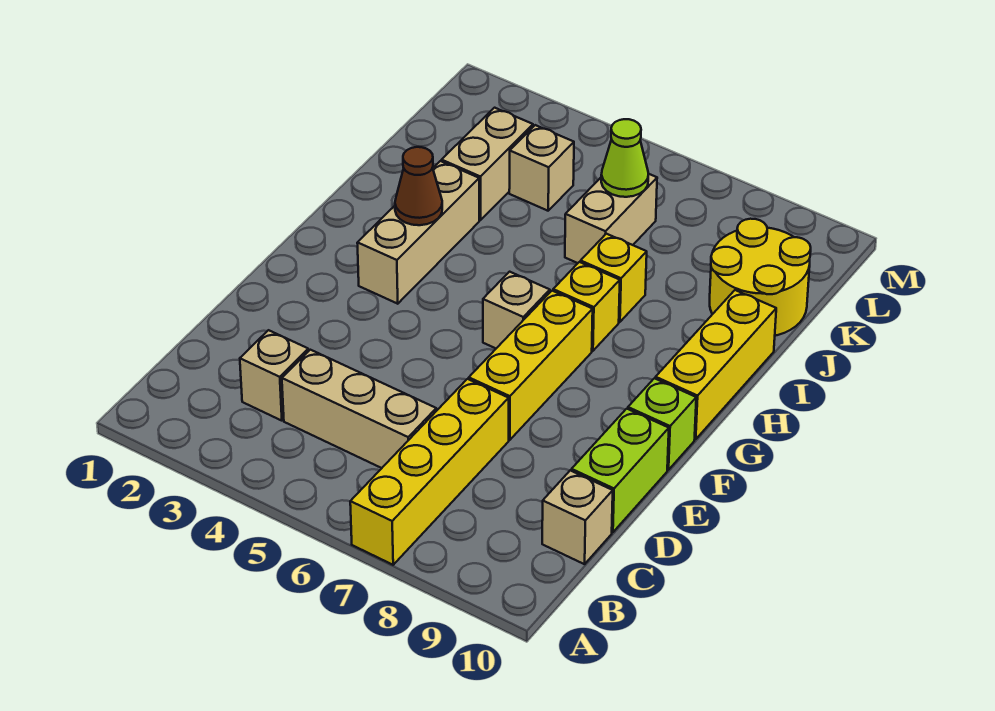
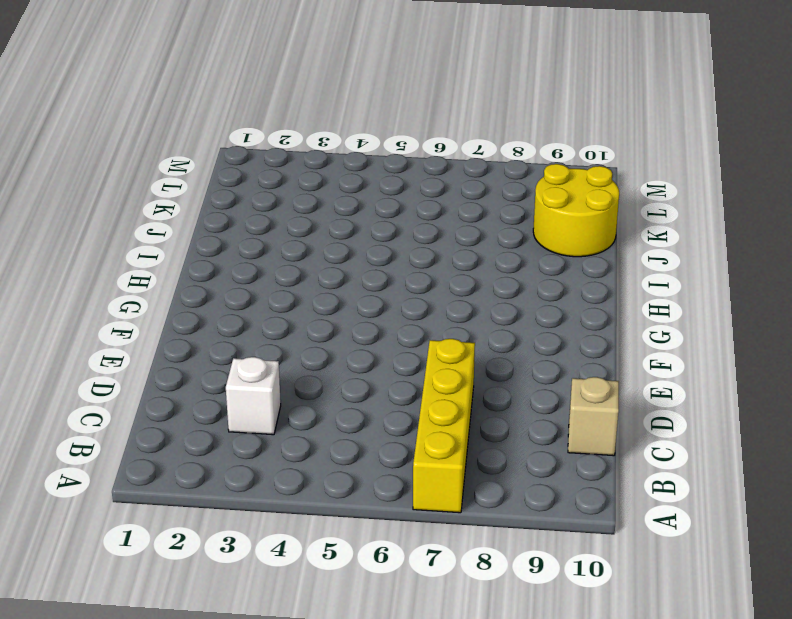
white 1x1 brick [226,357,281,435] -> tan 1x1 brick [240,330,308,421]
none -> tan 1x3 brick [282,350,436,468]
none -> lime 1x2 brick [572,409,669,532]
none -> yellow 1x3 brick [469,291,593,440]

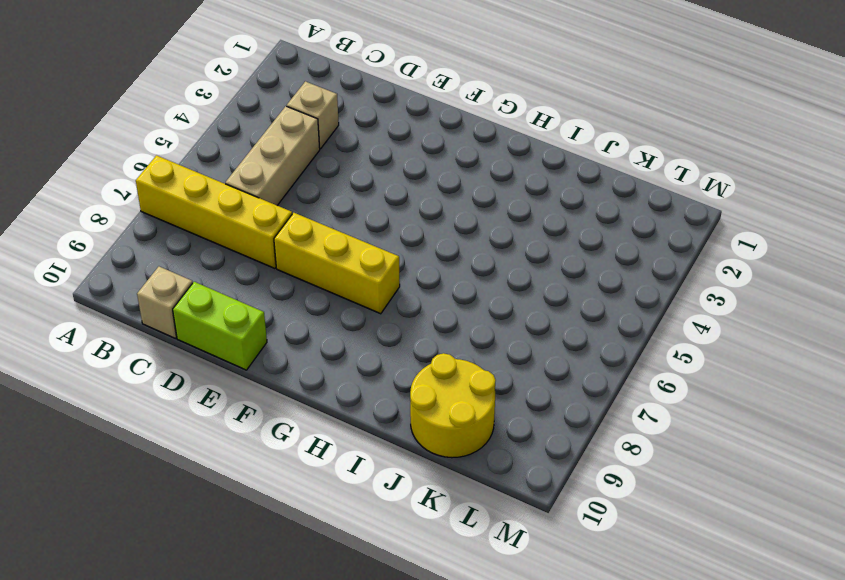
none -> lime 1x1 brick [628,378,696,470]
none -> tan 1x3 brick [357,161,479,304]
none -> tan 1x1 brick [483,272,550,348]

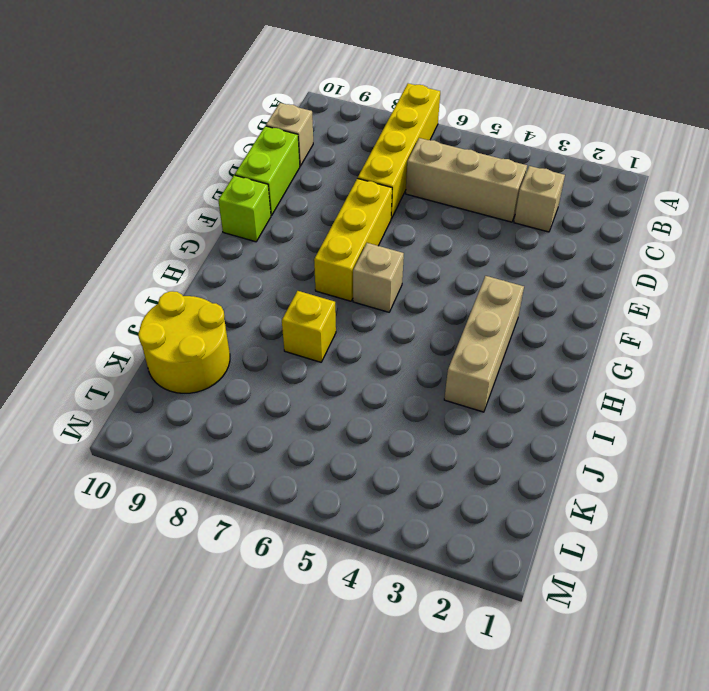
none -> yellow 1x3 brick [656,290,776,439]
none -> yellow 1x1 brick [553,262,620,351]
none -> tan 1x2 brick [442,108,533,220]

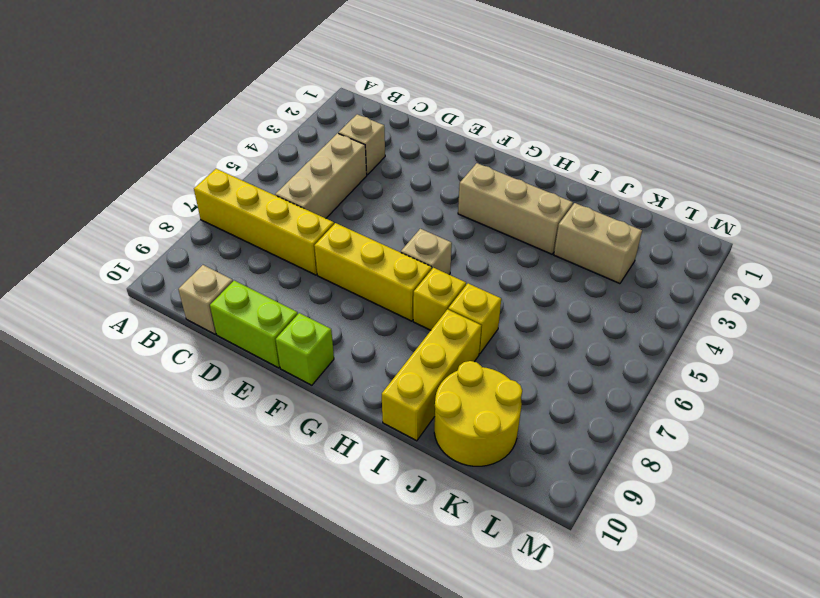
yellow 1x3 brick [382,310,481,441] -> yellow 1x3 brick turned to [656,290,776,439]
none -> tan 1x2 brick [565,174,657,263]
none -> tan 1x1 brick [509,125,574,211]
none -> brown 1x1 cone [395,147,442,225]

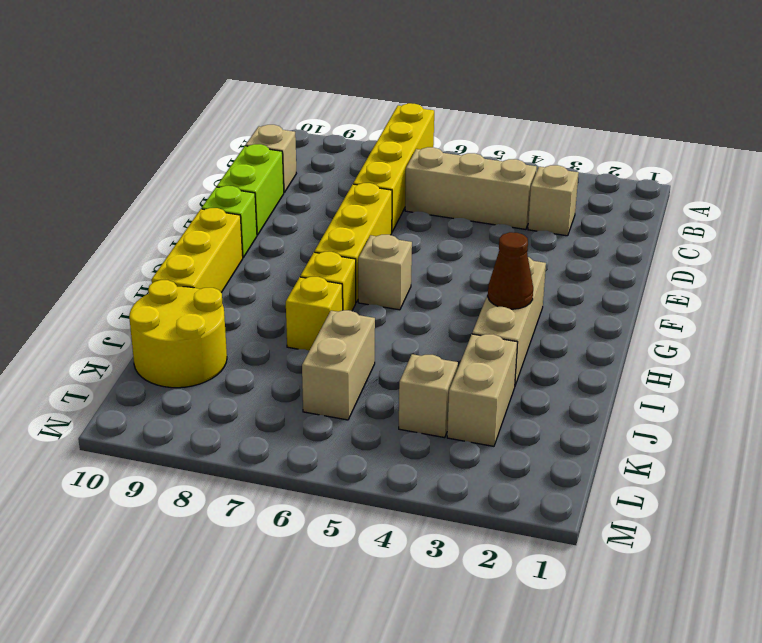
none -> lime 1x1 cone [601,119,648,197]

